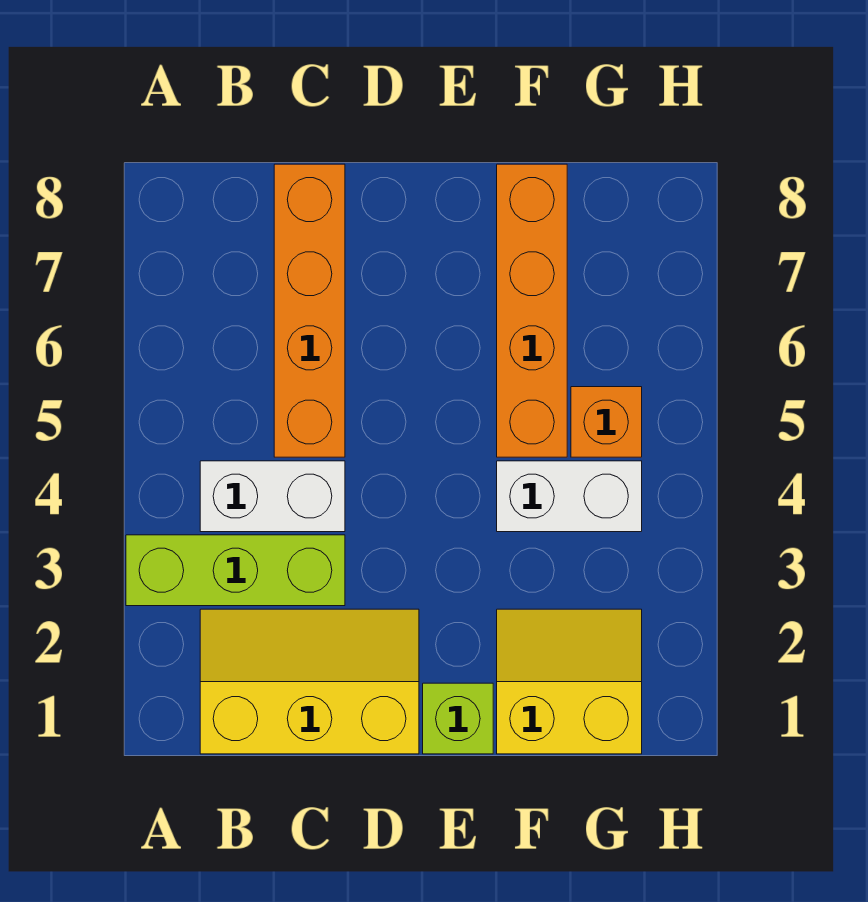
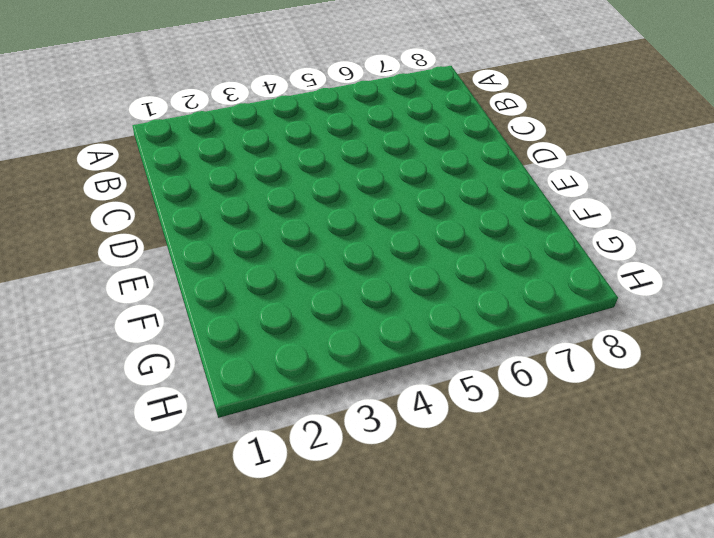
none -> lime 1x3 brick [126,535,345,606]
none -> yellow 2x3 slope [200,609,419,754]

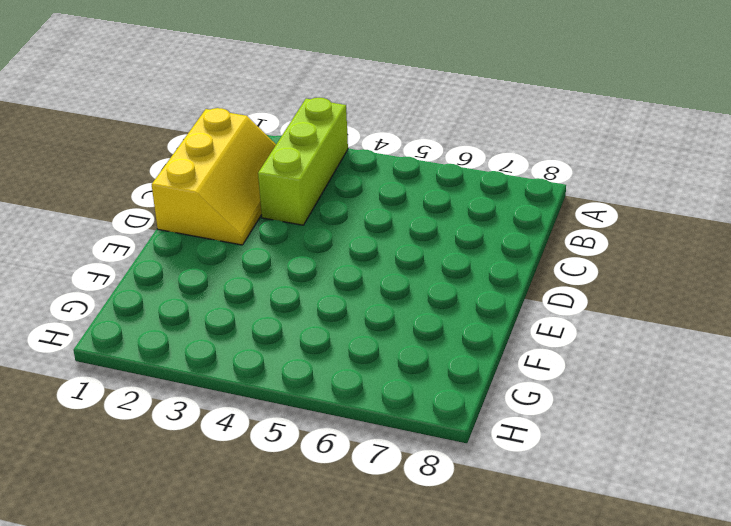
none -> white 1x2 brick [200,461,345,532]
none -> orange 1x4 brick [274,164,345,457]

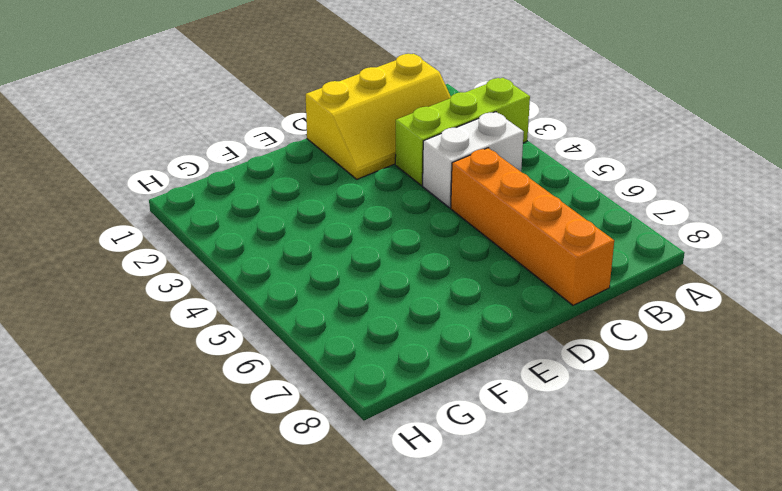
none -> lime 1x1 brick [423,683,493,754]
none -> yellow 2x2 slope [497,609,642,754]

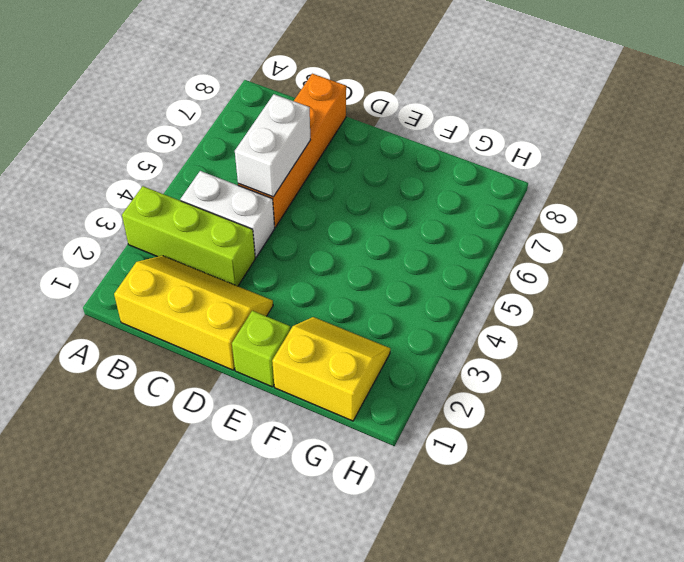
white 1x2 brick [235,94,310,197] -> white 1x2 brick turned to [497,461,642,532]
none -> orange 1x4 brick [497,164,567,457]
none -> orange 1x1 brick [571,387,642,457]

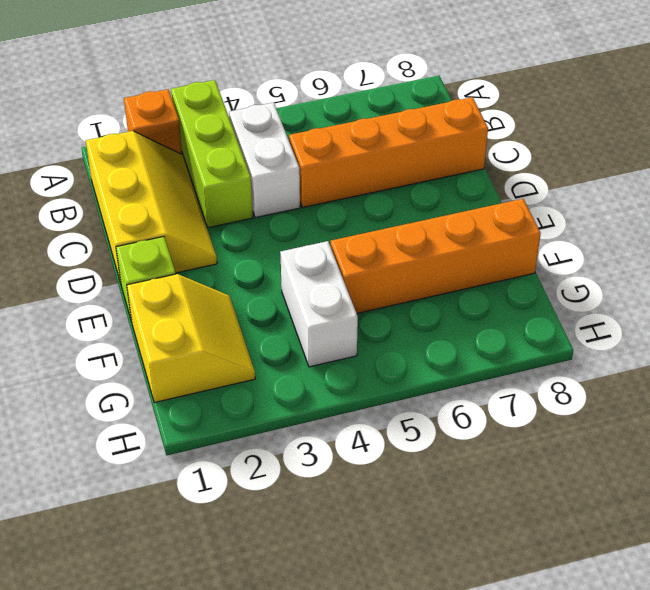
orange 1x1 brick [124,89,182,154] -> orange 1x1 brick moved to [571,387,642,457]

